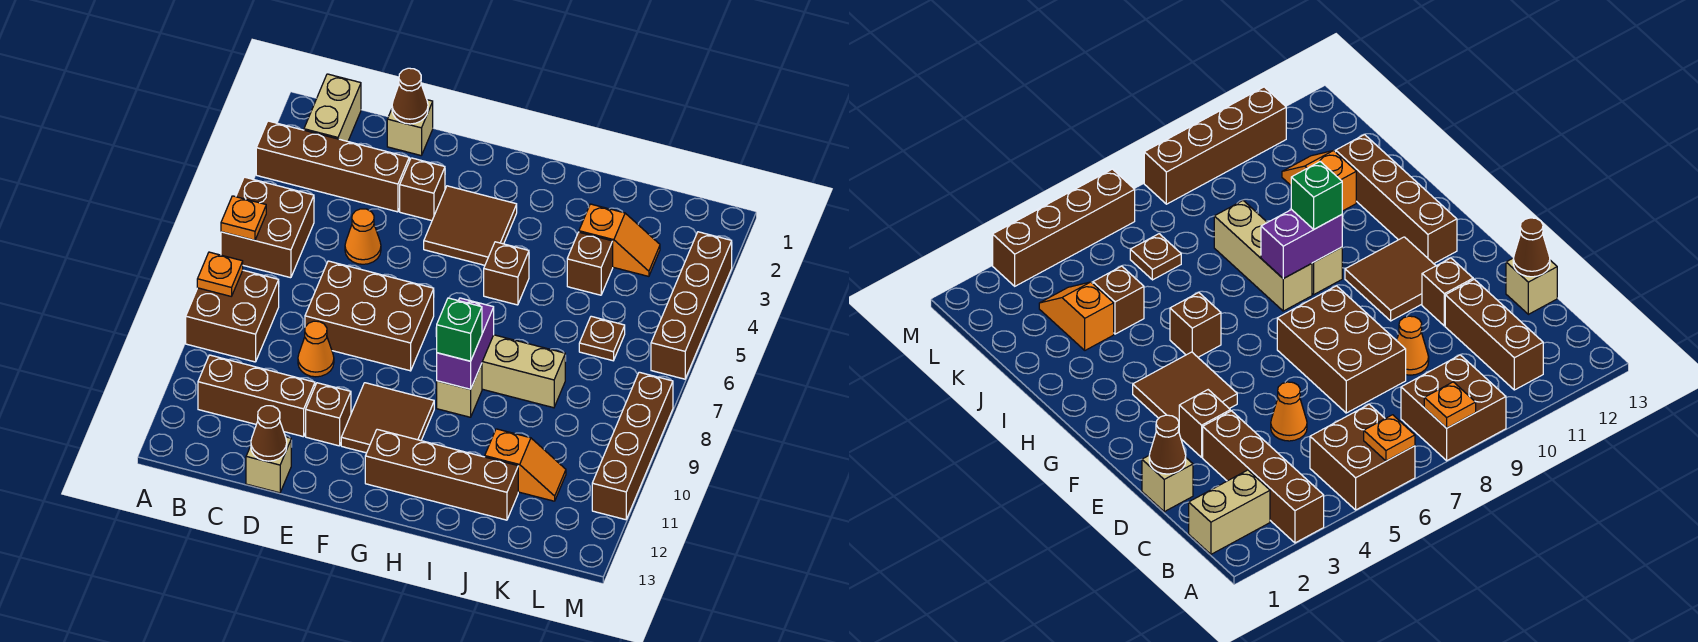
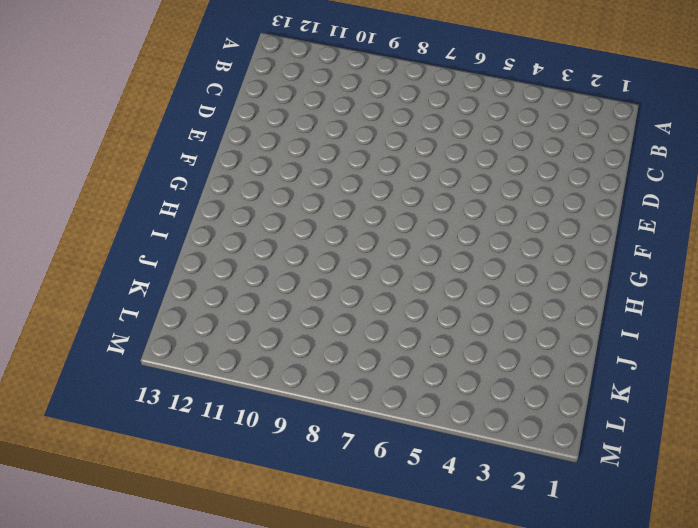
none -> brown 1x4 brick [256,121,409,212]
none -> brown 2x2 brick [221,177,314,278]
none -> brown 2x2 brick [186,270,279,362]
none -> tan 1x2 brick [304,74,361,141]

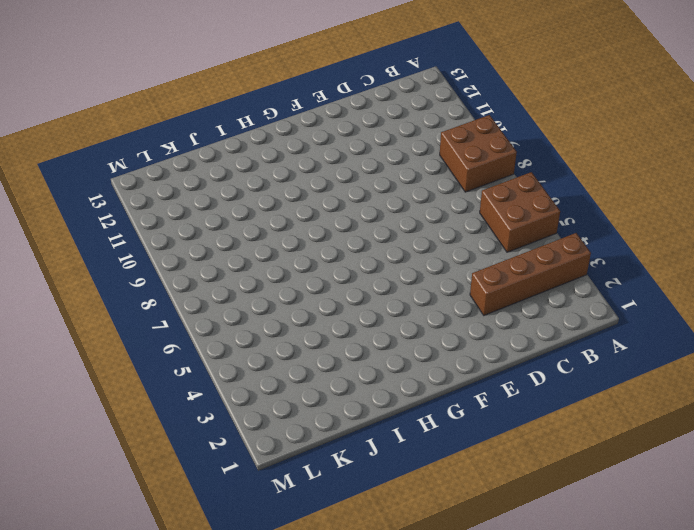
none -> tan 1x2 brick [304,74,361,141]
none -> brown 1x3 brick [198,355,315,437]
none -> tan 1x1 brick [387,100,433,155]
none -> orange 1x1 cone [345,209,381,264]

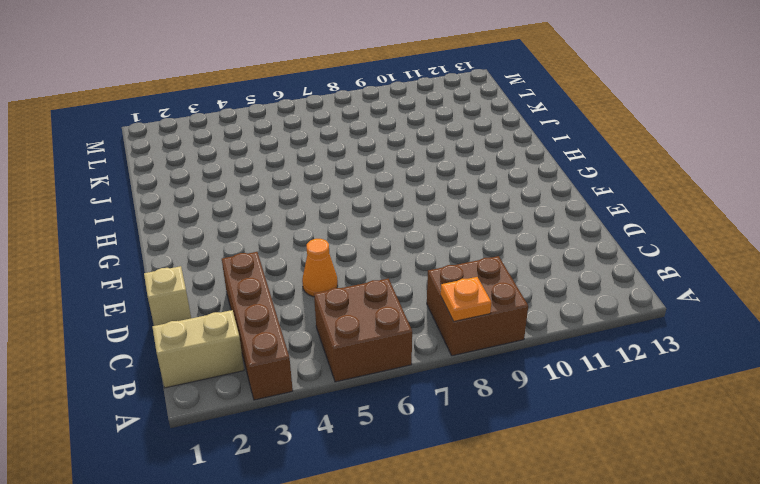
none -> brown 1x3 brick [198,355,315,437]
none -> brown 2x3 brick [305,261,434,371]
none -> orange 1x1 cone [298,321,334,377]
none -> tan 1x1 brick [246,437,291,493]

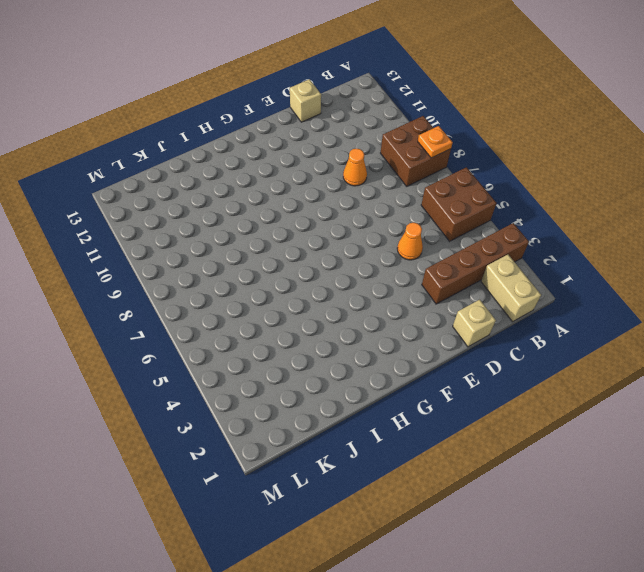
none -> brown 1x3 brick [198,355,315,437]
none -> brown 2x3 brick [305,261,434,371]
none -> brown 1x1 brick [400,158,445,221]
none -> brown 1x1 brick [306,383,351,446]

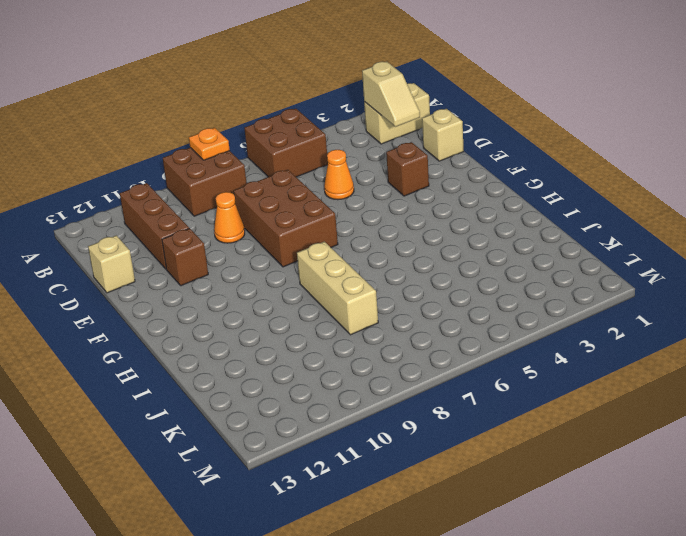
tan 1x2 slope [362,62,420,127] -> none
none -> brown 1x4 brick [256,121,409,212]
none -> brown 2x2 tile [424,186,517,265]
none -> brown 2x2 tile [341,383,434,453]
none -> brown 1x4 brick [365,429,518,520]

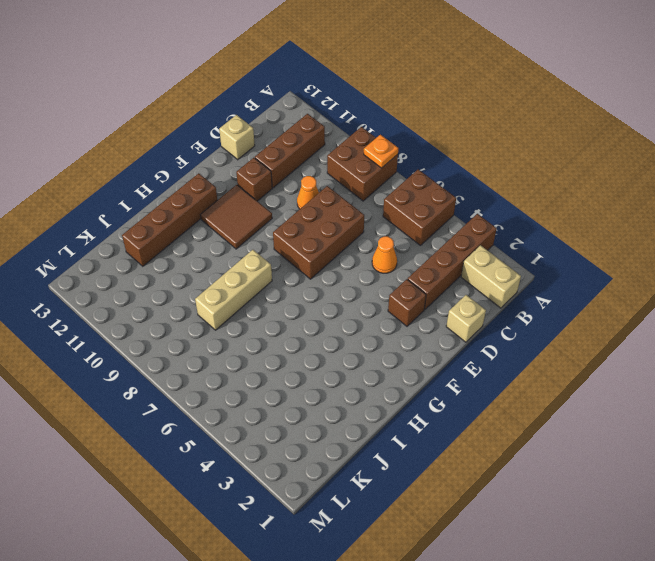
none -> brown 2x2 tile [424,186,517,265]
none -> brown 1x1 brick [484,242,529,305]
none -> tan 1x1 brick [437,364,482,417]
none -> orange 1x2 slope [579,204,660,276]

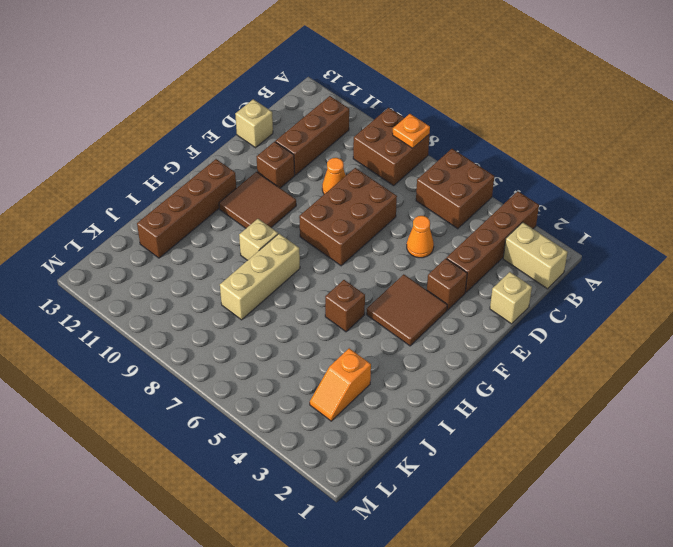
none -> brown 1x1 brick [567,232,613,295]
none -> orange 1x2 slope [485,429,566,501]
none -> brown 1x1 plate [579,316,625,361]
none -> brown 1x4 brick [651,232,732,379]

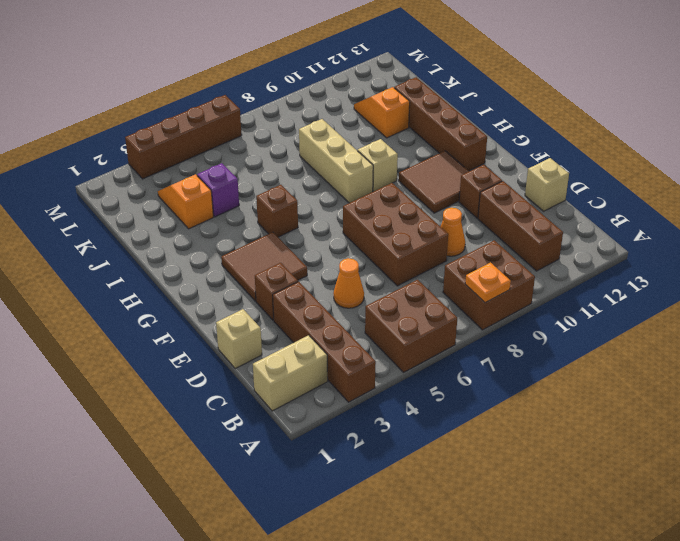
purple 1x1 brick [197,163,239,217] -> brown 1x1 brick [567,232,613,295]
none -> brown 1x1 plate [579,316,625,361]
none -> brown 1x4 brick [592,372,673,520]
none -> orange 1x1 plate [221,196,266,240]
none -> brown 1x1 cone [392,68,428,124]

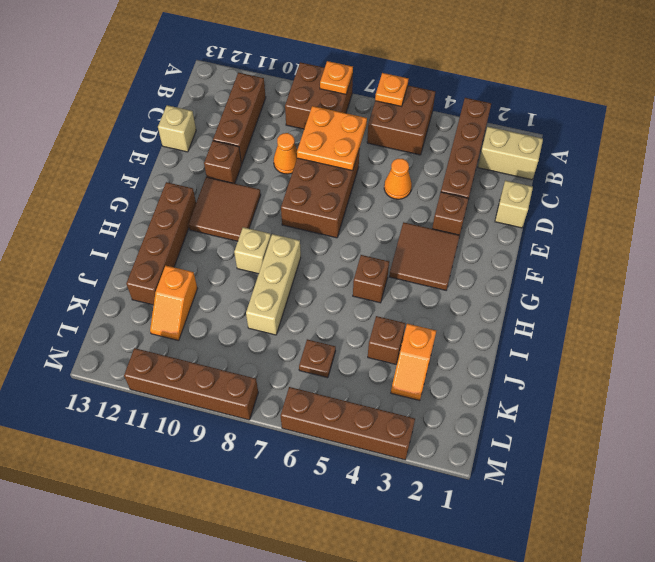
orange 2x2 plate [297,106,367,171] -> none
none -> brown 1x1 cone [392,68,428,124]
none -> brown 1x1 cone [251,406,287,461]
none -> purple 1x2 brick [437,298,494,389]
none -> green 1x1 brick [437,298,482,361]

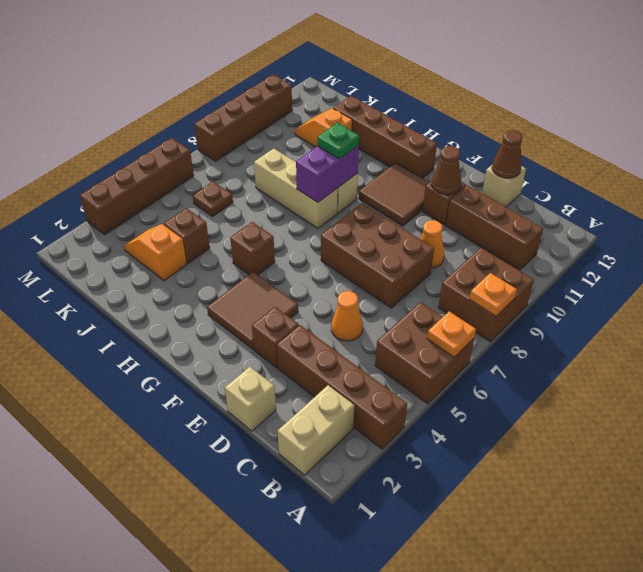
brown 1x1 cone [432,146,461,195] -> brown 1x1 cone moved to [392,68,428,124]
green 1x1 plate [317,123,359,159] -> green 1x1 brick [437,298,482,361]

